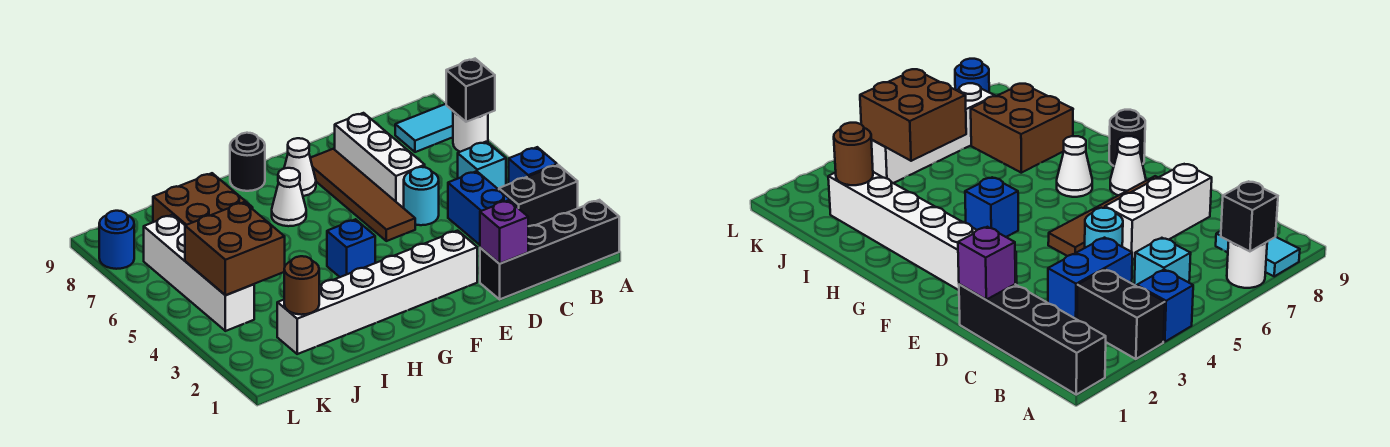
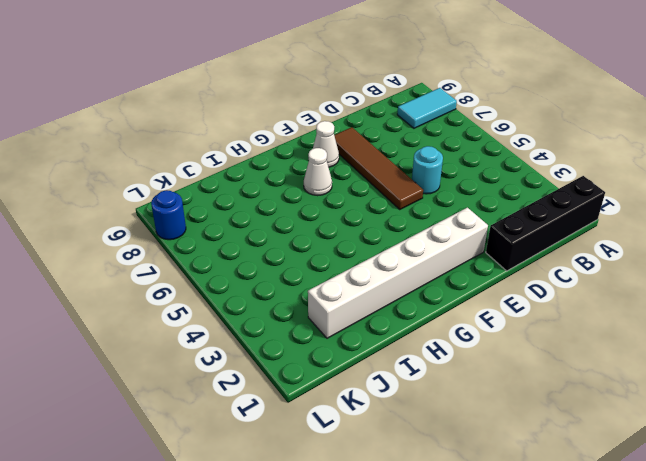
none -> black 1x2 brick [499,165,578,226]
none -> blue 1x1 brick [509,147,557,184]
none -> white 1x1 round brick [453,111,488,152]

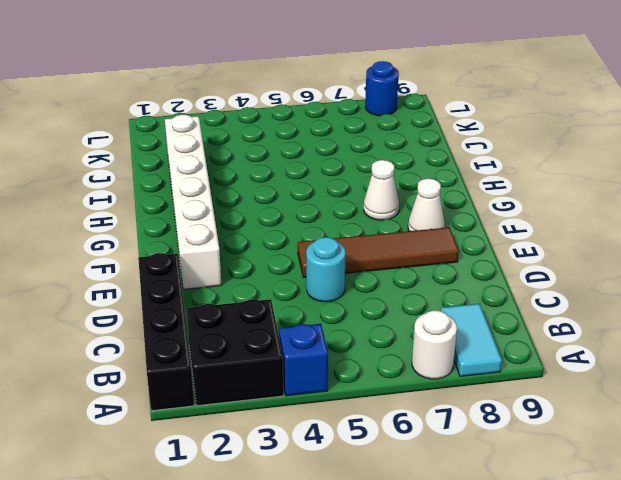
black 2x2 brick [186,299,284,406] -> black 1x2 brick [499,165,578,226]
none -> cyan 1x1 brick [458,142,506,190]
none -> blue 1x2 brick [448,171,517,245]
none -> white 1x3 brick [335,113,425,208]

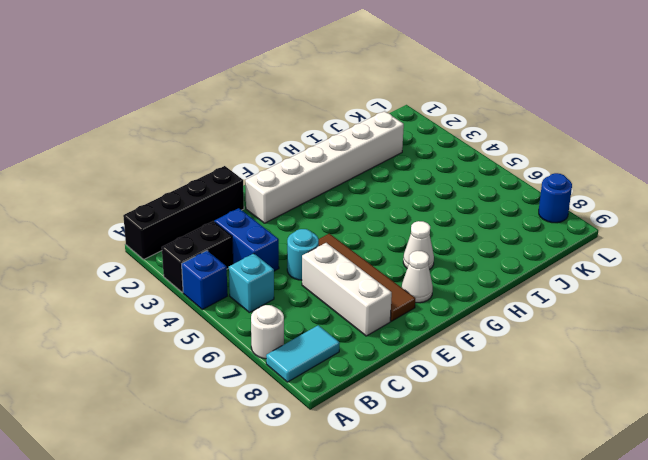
none -> blue 1x1 brick [327,219,375,277]
none -> black 1x1 round brick [230,133,265,191]
none -> brown 2x2 brick [153,173,253,225]

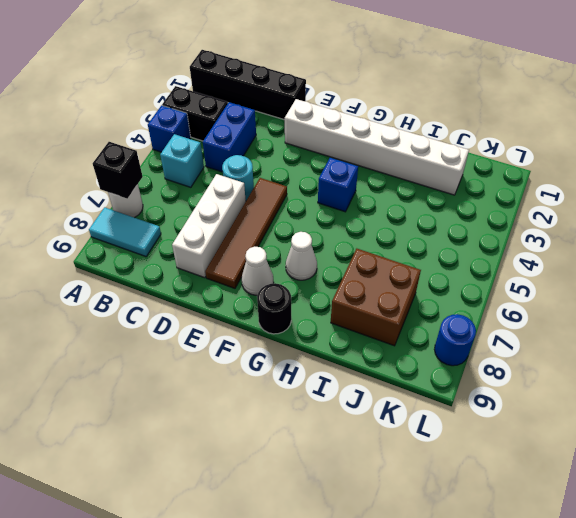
none -> white 1x4 brick [144,215,254,331]
none -> purple 1x1 brick [480,200,528,264]
none -> brown 1x1 round brick [284,256,319,315]

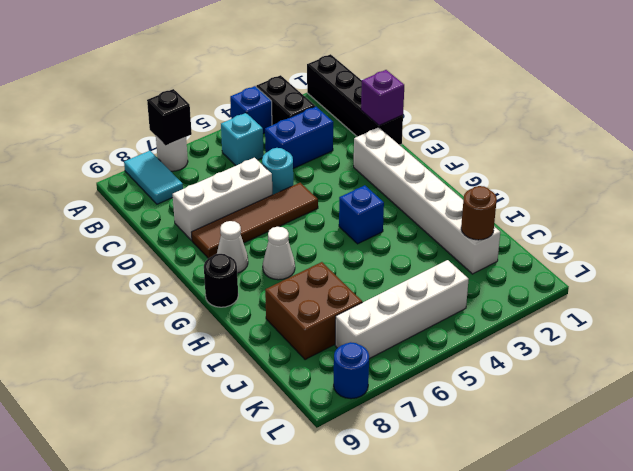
none -> brown 2x2 brick [185,202,285,295]

